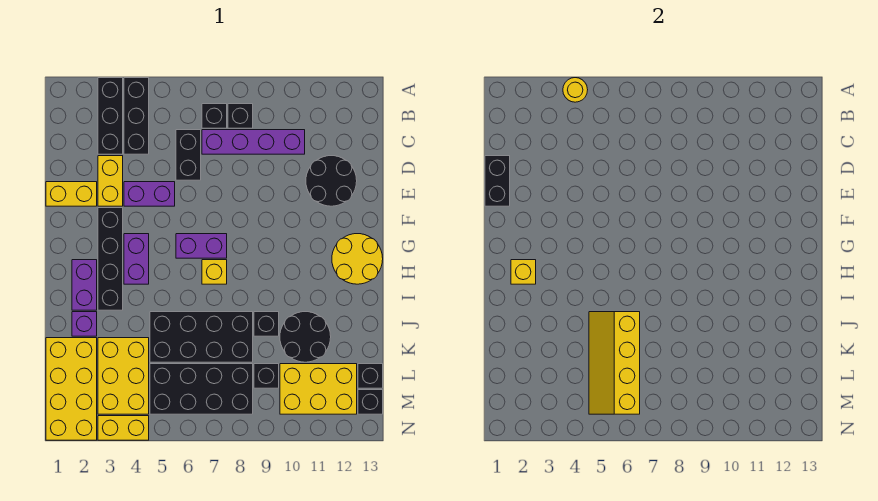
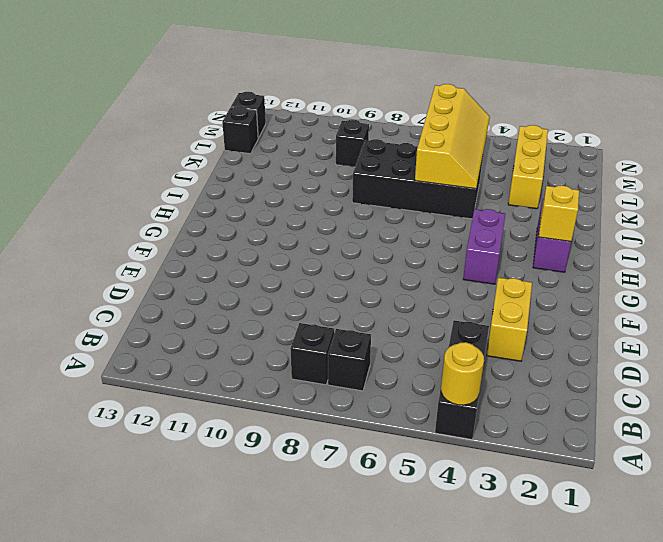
yellow 1x3 brick [508,125,548,209] -> yellow 2x3 brick [98,338,149,414]
none -> black 1x3 brick [98,78,123,154]
none -> black 1x2 brick [176,130,201,180]
none -> purple 1x4 brick [202,130,305,154]
none -> black 2x2 round brick [306,156,357,206]

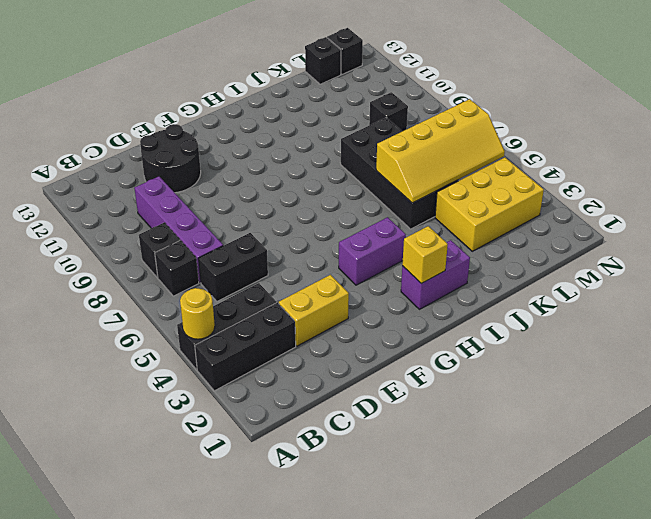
none -> yellow 1x2 brick [46,182,97,206]
none -> purple 1x2 brick [124,182,175,206]
none -> black 1x4 brick [98,208,123,310]
none -> purple 1x2 brick [176,234,227,258]

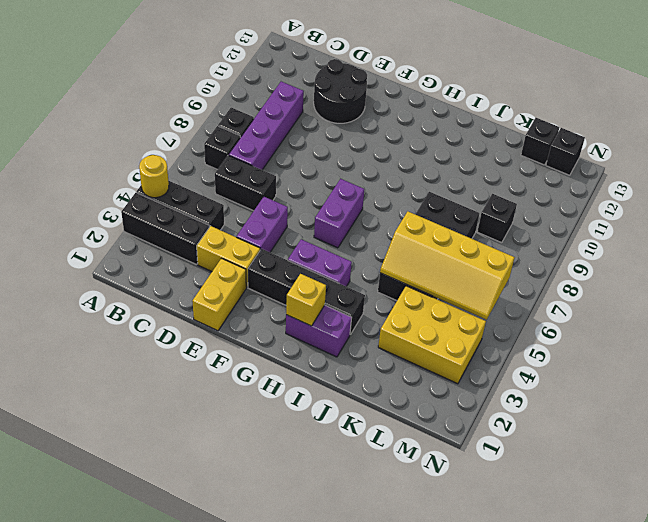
none -> yellow 2x2 round brick [332,234,383,284]
none -> yellow 1x1 brick [202,260,227,284]
none -> purple 1x1 brick [72,312,97,336]
none -> black 1x1 brick [254,312,279,336]

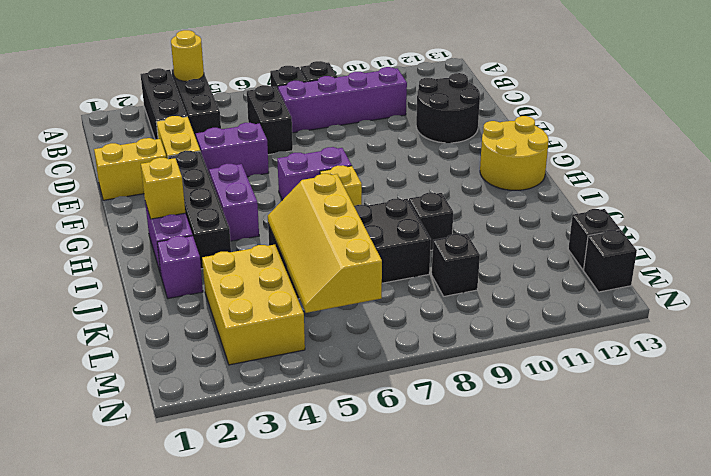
none -> black 2x2 round brick [280,312,331,362]
none -> yellow 2x4 brick [46,338,97,440]
none -> black 2x4 brick [150,364,253,414]
none -> yellow 2x3 brick [280,364,357,414]

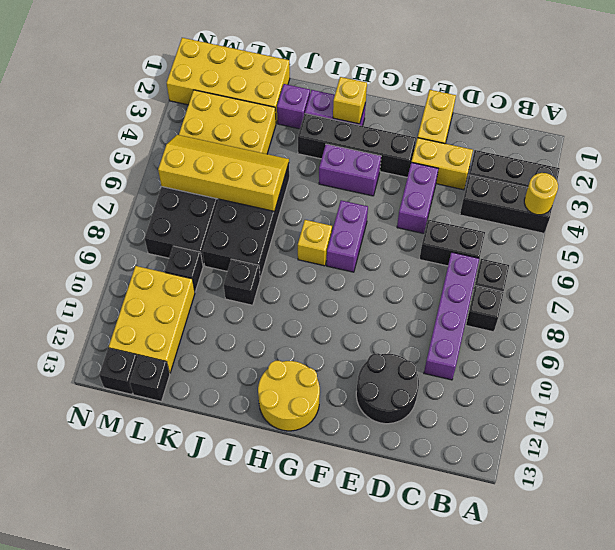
none -> black 2x2 round brick [280,312,331,362]
none -> yellow 1x2 brick [98,416,149,440]
none -> black 1x2 brick [485,156,510,206]

